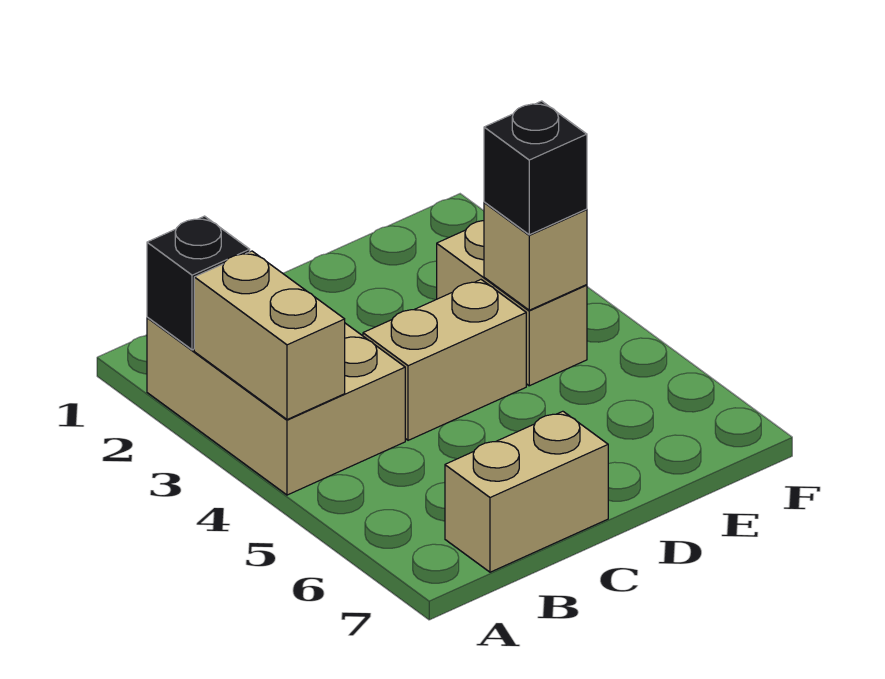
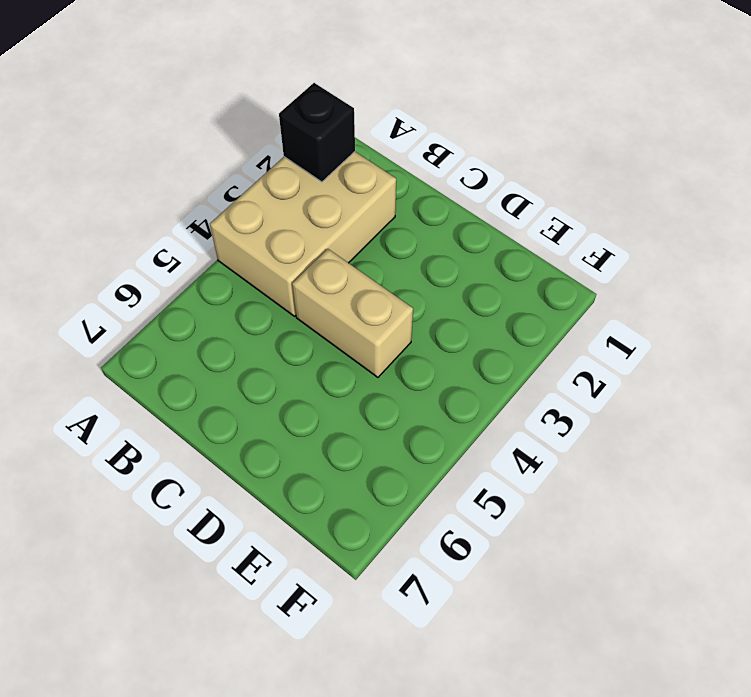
none -> tan 1x2 brick [445,411,608,572]
none -> tan 1x2 brick [437,221,587,386]

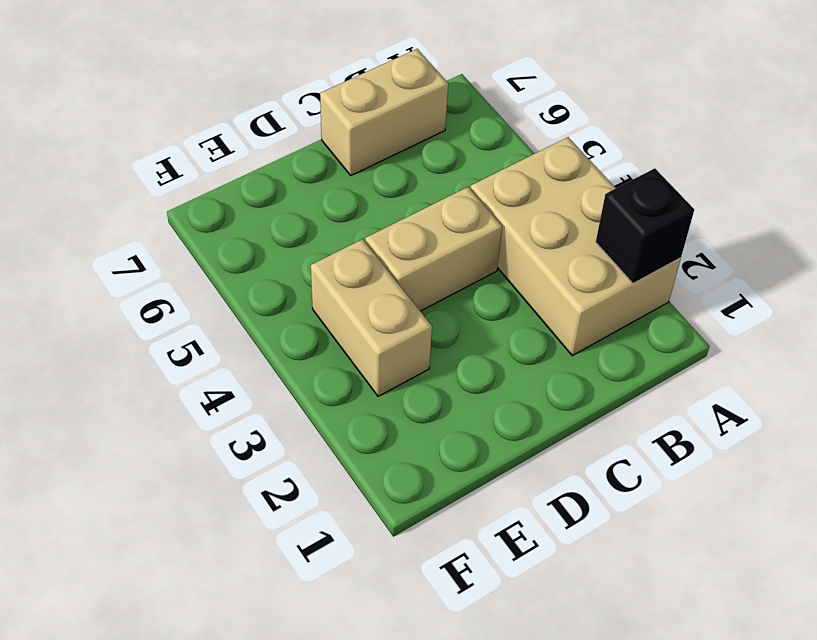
none -> tan 1x2 brick [194,251,345,420]
none -> tan 1x1 brick [484,202,587,310]

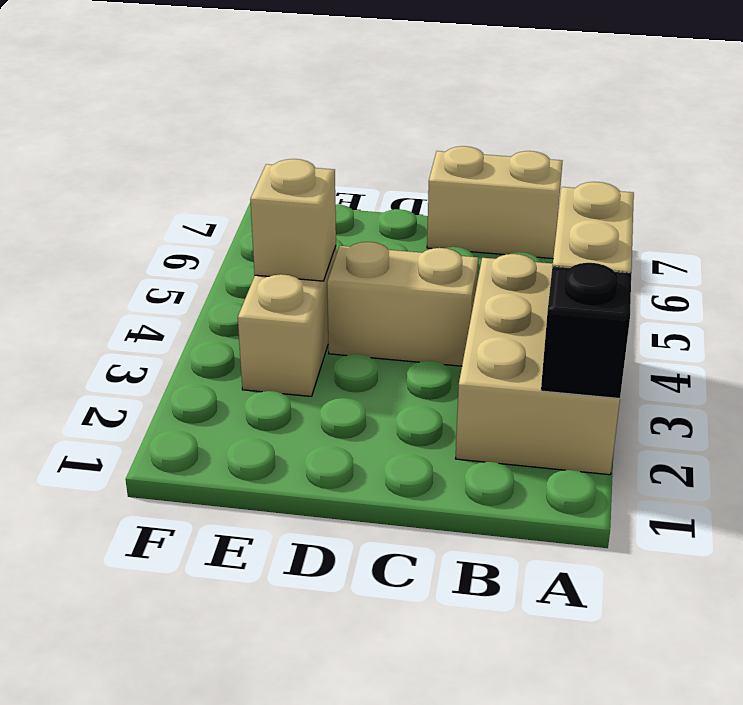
none -> black 1x1 brick [484,101,587,235]

